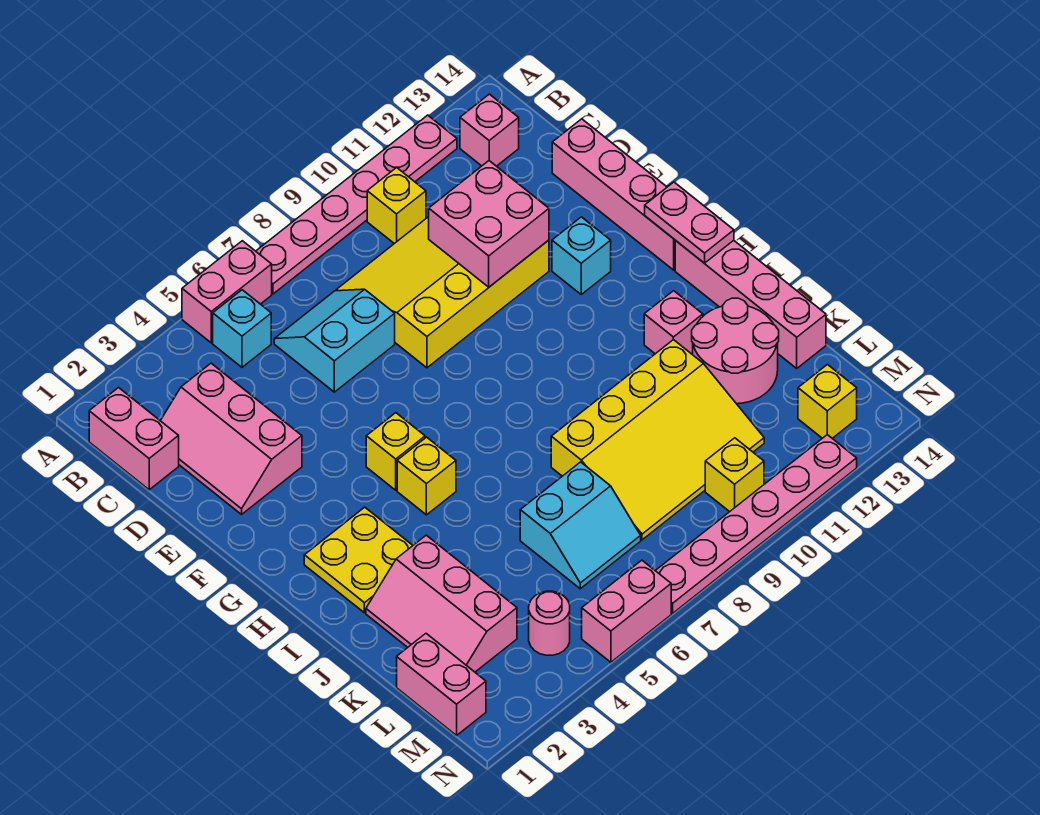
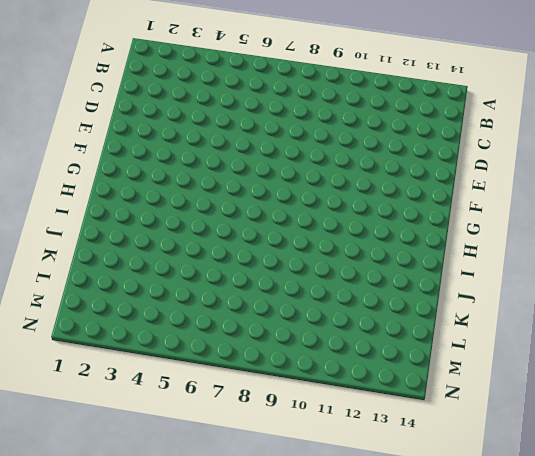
none -> pink 1x2 brick [182,241,272,343]
none -> pink 1x6 plate [256,115,457,294]
none -> pink 1x2 brick [89,388,179,490]

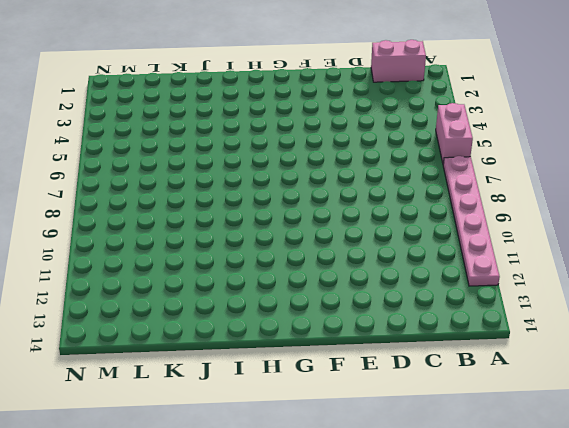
none -> cyan 1x1 brick [213,290,271,367]
none -> yellow 1x1 brick [367,168,426,244]
none -> pink 1x1 brick [460,94,519,166]

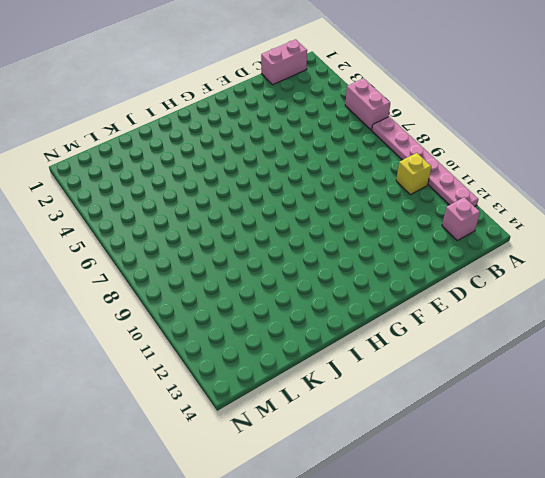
none -> cyan 1x1 brick [213,290,271,367]
none -> pink 2x3 slope [160,363,302,514]
none -> cyan 2x2 slope [274,289,395,392]

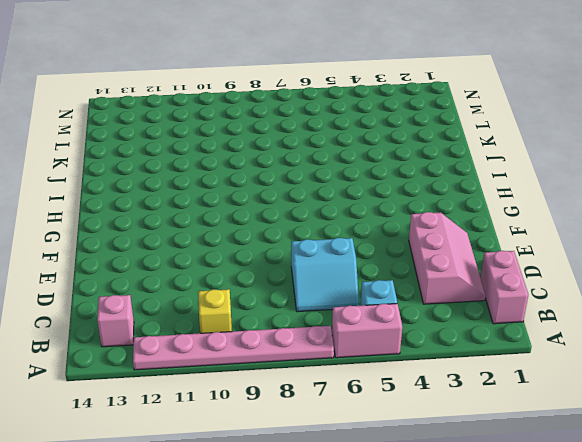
none -> yellow 3x4 slope [336,217,549,368]
none -> pink 1x4 brick [552,119,675,270]
none -> cyan 1x1 brick [552,217,611,294]

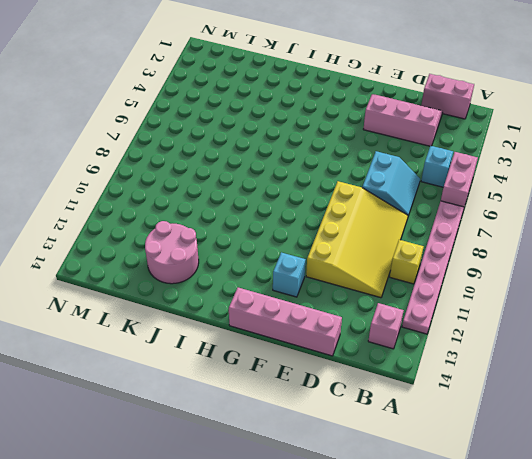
none -> yellow 1x1 brick [366,413,425,490]
none -> yellow 2x2 plate [304,507,413,613]
none -> yellow 1x1 brick [397,437,456,515]

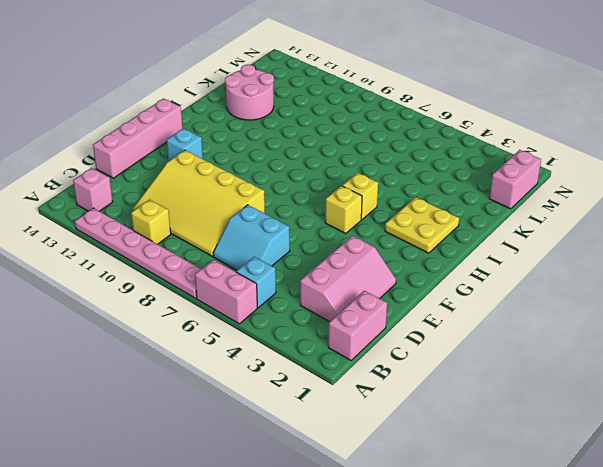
none -> pink 1x4 brick [675,240,826,368]
none -> pink 1x1 brick [644,291,703,354]
none -> pink 2x3 slope [366,535,517,672]

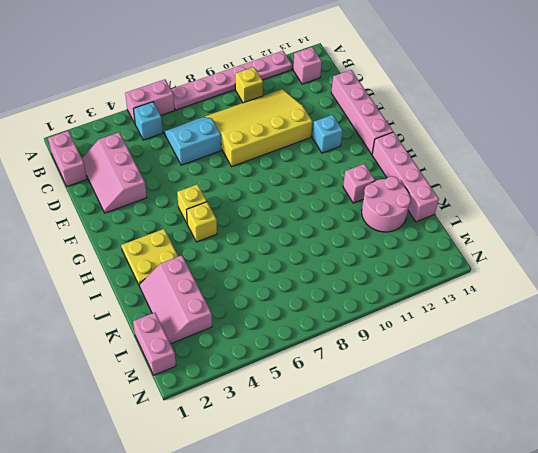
none -> yellow 3x4 slope [551,340,764,540]
none -> cyan 2x2 slope [520,462,641,589]
none -> pink 1x1 round brick [529,591,570,655]

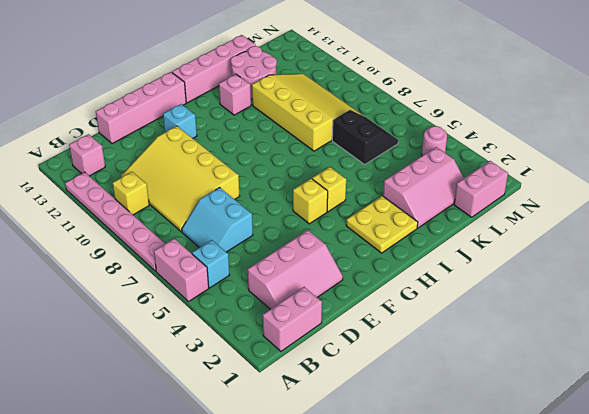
black 2x2 slope [332,110,398,164] -> cyan 2x2 slope [520,462,641,589]
none -> yellow 1x1 brick [705,438,764,512]
none -> yellow 1x1 brick [798,365,857,438]
none -> pink 1x2 brick [582,560,671,662]

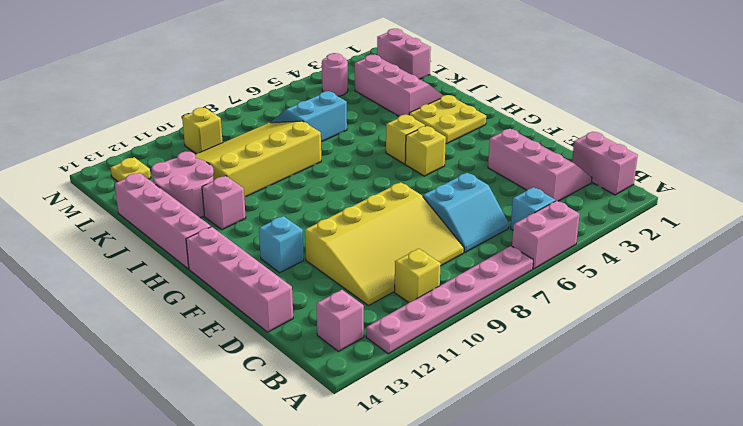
yellow 1x1 plate [111,157,151,182] -> yellow 1x1 brick [798,365,857,438]
none -> pink 1x2 brick [582,560,671,662]
none -> pink 1x6 plate [655,435,857,613]
none -> pink 2x2 brick [429,161,549,287]

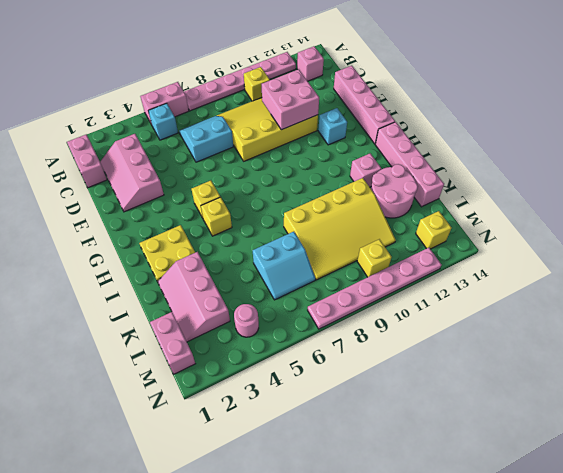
none -> pink 1x2 brick [582,560,671,662]
none -> pink 1x2 plate [645,182,734,263]

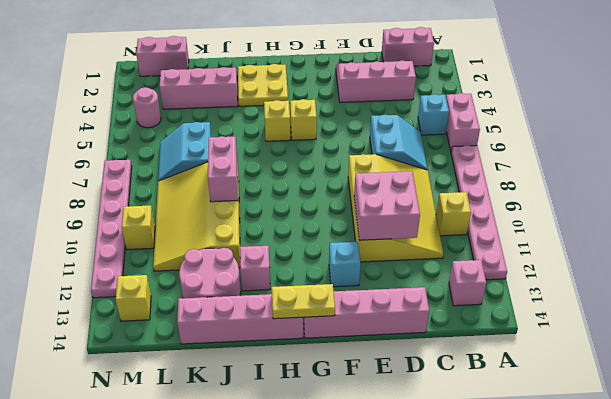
yellow 1x2 plate [272,284,335,319] -> pink 1x2 plate [645,182,734,263]
pink 1x2 brick [208,136,238,202] -> pink 1x2 brick moved to [582,560,671,662]

